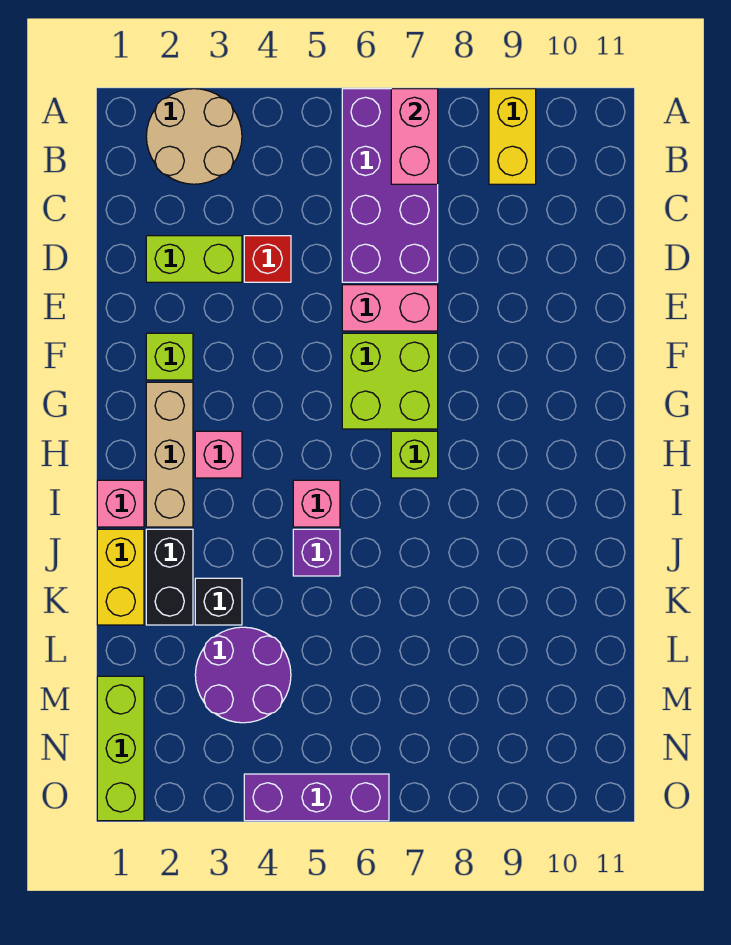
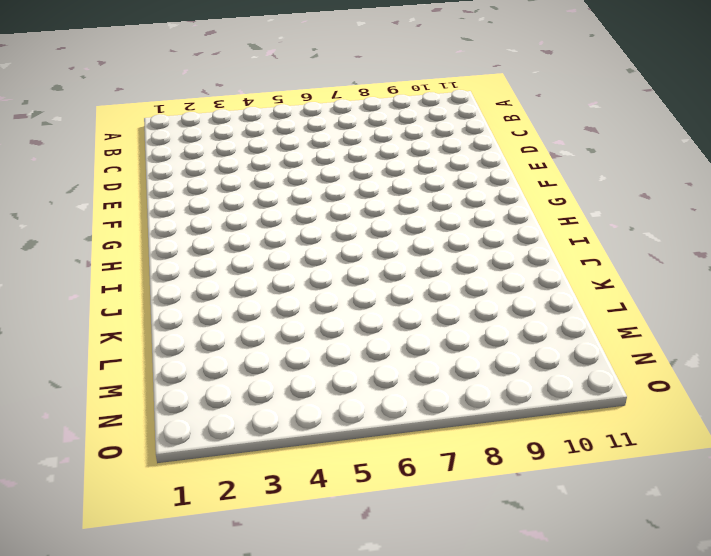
none -> tan 2x2 round brick [146,89,242,184]
none -> purple 2x4 brick [342,89,438,282]
none -> yellow 1x2 brick [489,89,536,184]

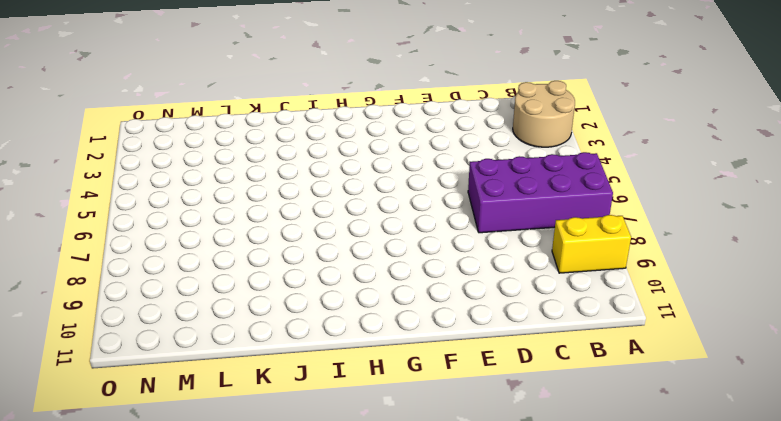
none -> lime 1x2 brick [146,236,242,282]
none -> red 1x1 brick [244,236,291,282]
none -> pink 1x2 brick [342,285,438,331]

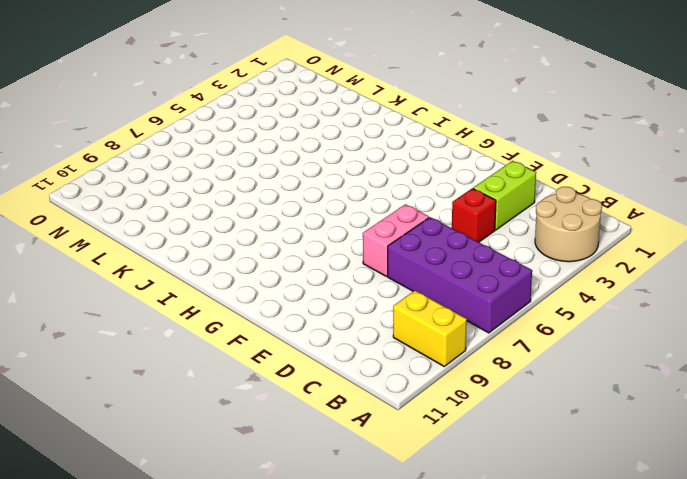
none -> lime 1x1 brick [146,333,193,380]
none -> lime 2x2 brick [342,333,438,429]
none -> tan 1x3 brick [146,382,193,527]

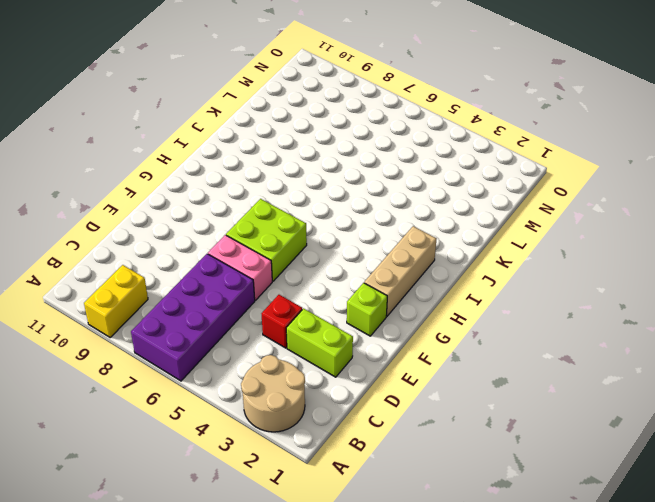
none -> pink 1x1 brick [195,431,242,478]
none -> lime 1x1 brick [391,431,438,478]
none -> pink 1x1 brick [97,480,144,527]

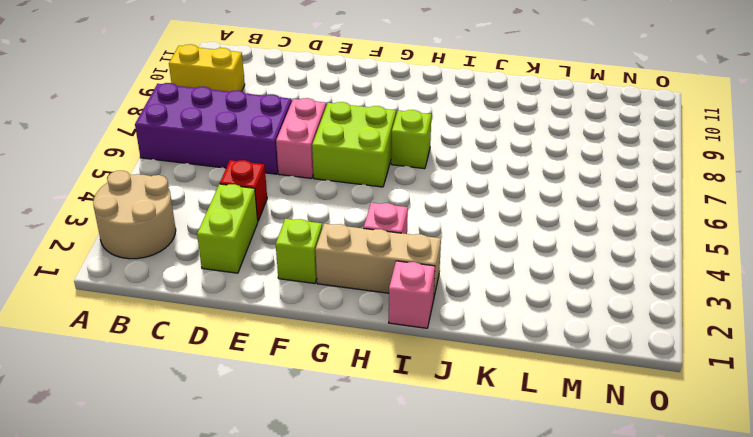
none -> pink 1x1 brick [293,480,340,527]
none -> yellow 1x2 brick [97,529,144,625]
none -> black 1x2 brick [146,529,193,625]

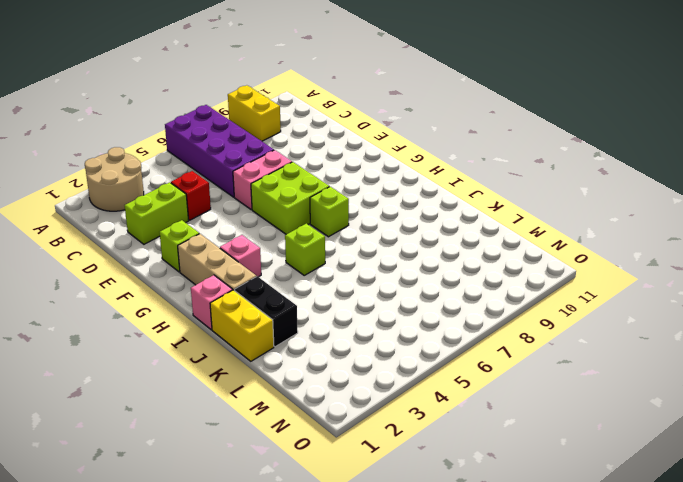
lime 1x1 brick [285,224,325,275] -> pink 1x1 brick [293,480,340,527]
none -> purple 1x1 brick [293,529,340,576]
none -> black 1x1 brick [195,578,242,625]
none -> purple 2x2 round brick [195,627,291,723]

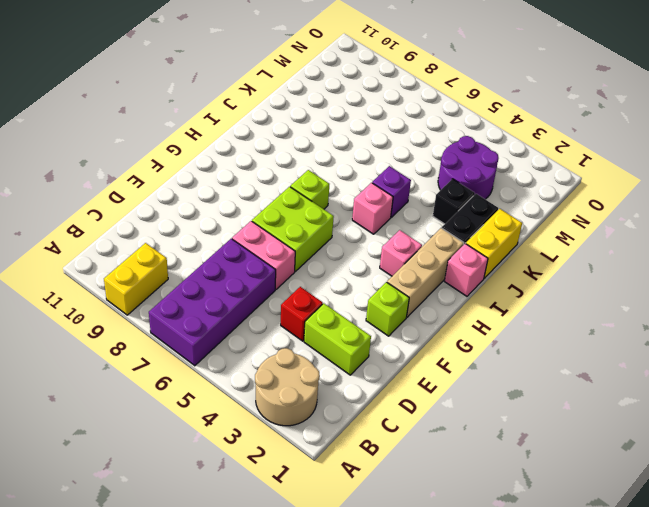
none -> lime 1x3 brick [97,676,144,821]
none -> purple 1x3 brick [244,774,389,821]
none -> pink 1x2 brick [391,89,438,184]

